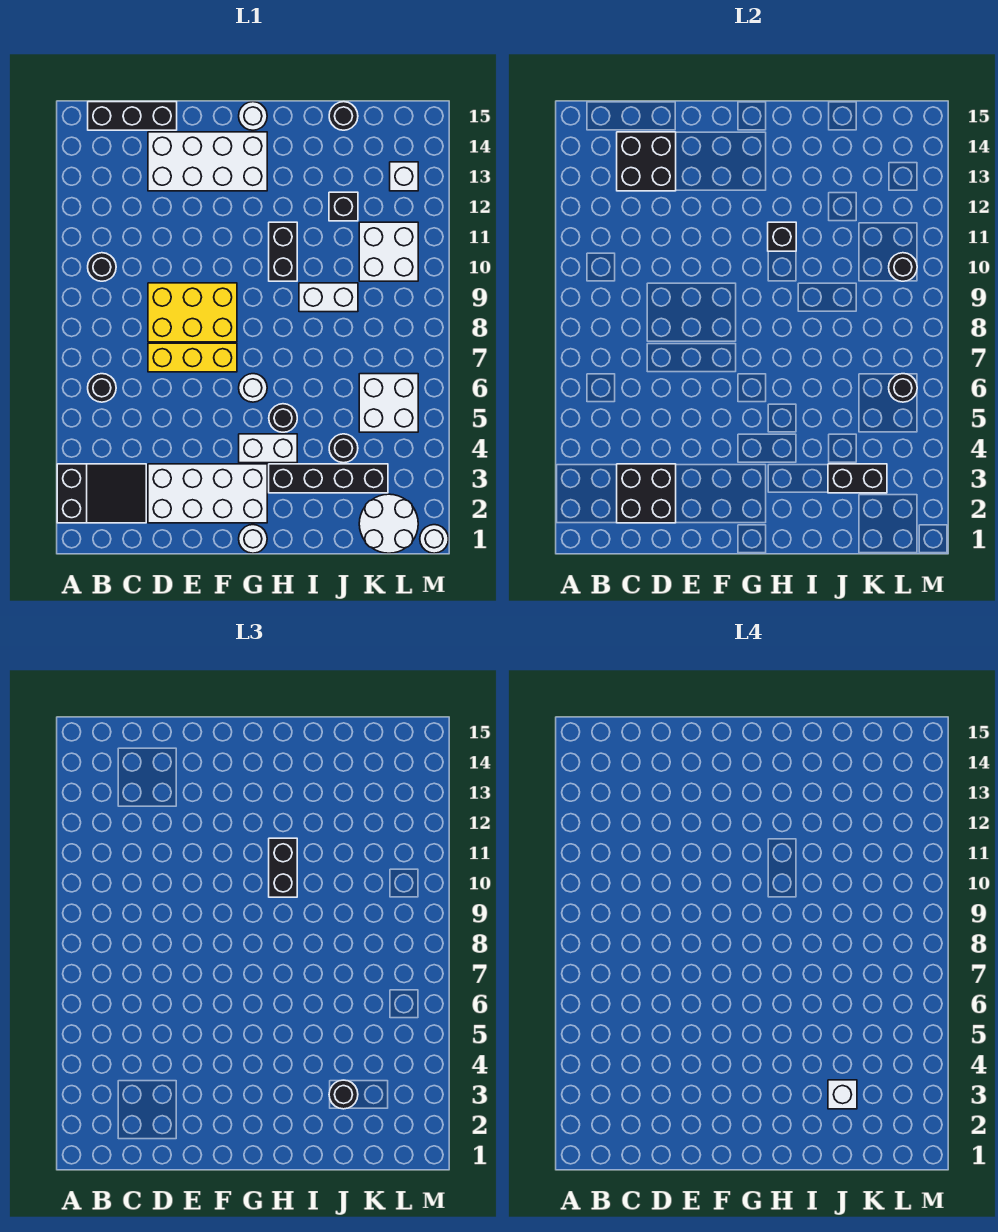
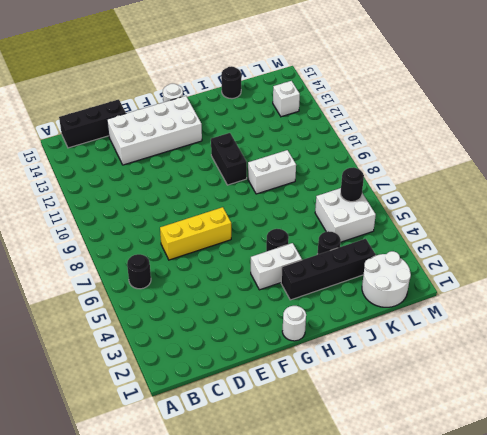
none -> black 2x3 slope [57,464,146,523]
none -> black 1x1 round brick [88,253,116,281]
none -> white 2x4 brick [148,464,267,523]
none -> yellow 2x3 brick [148,283,237,342]

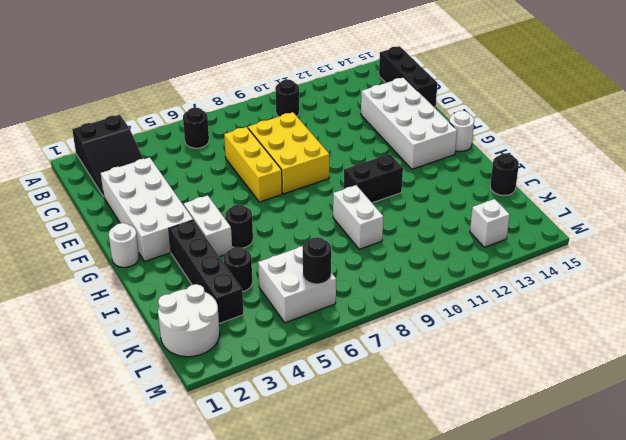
none -> white 1x1 round brick [239,374,267,402]
none -> black 1x1 brick [329,192,358,221]
none -> white 2x2 brick [359,222,418,281]
none -> white 1x1 round brick [420,525,448,553]

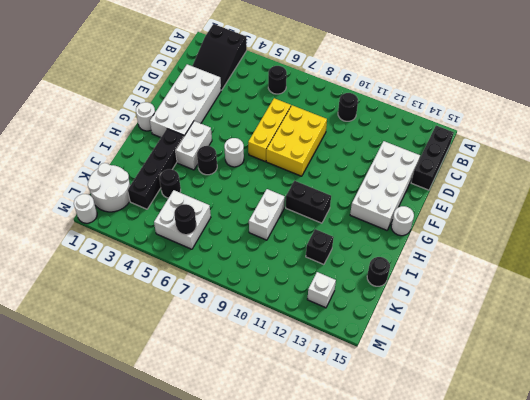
none -> white 2x2 brick [359,222,418,281]
none -> black 2x2 brick [617,464,676,523]
none -> black 2x2 brick [617,132,676,191]
none -> black 1x1 brick [768,222,796,251]

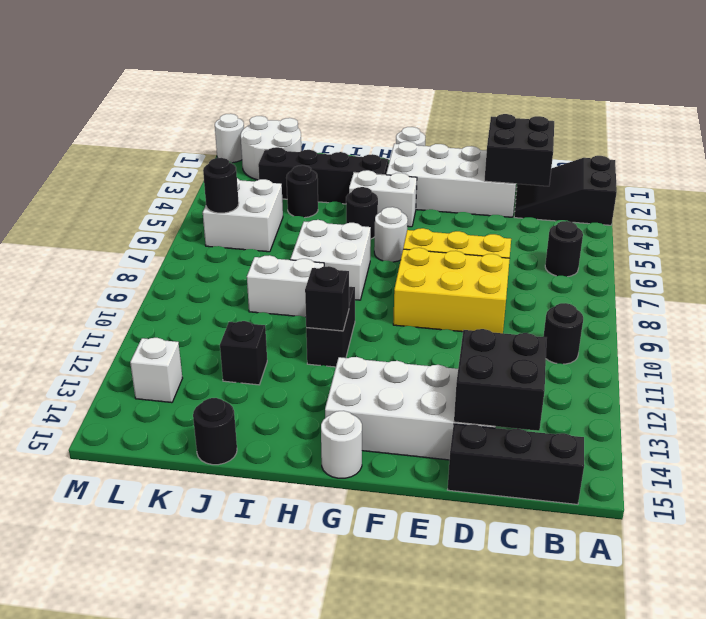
white 2x2 brick [290,220,371,300] -> white 2x2 brick moved to [359,222,418,281]
none -> black 1x2 brick [828,464,887,493]
none -> black 1x1 round brick [889,253,917,281]
none -> black 1x2 brick [269,838,297,897]
none -> black 1x1 round brick [329,1080,358,1109]

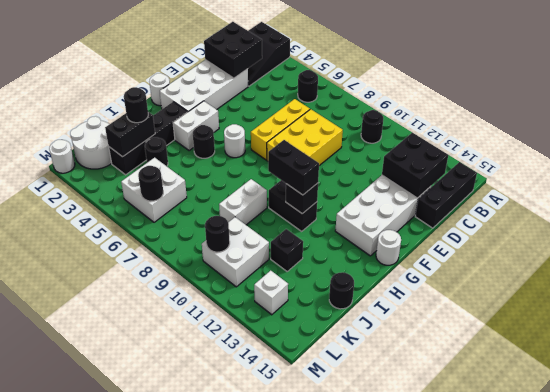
none -> white 1x1 brick [828,1080,857,1109]

